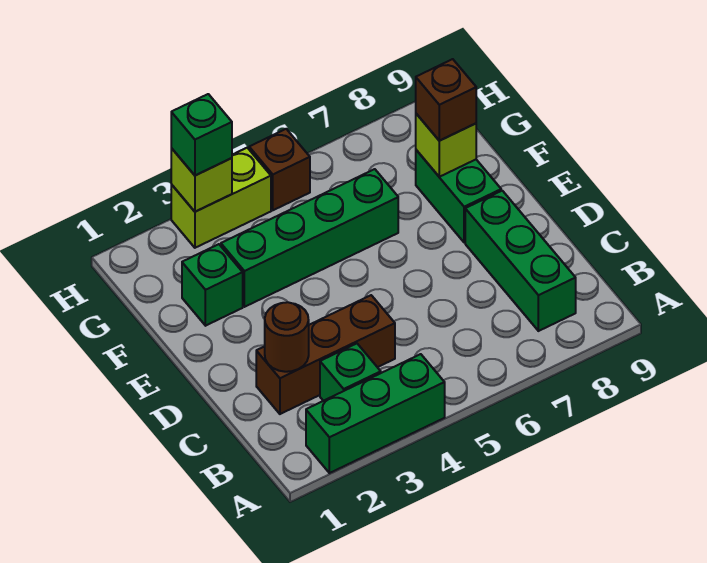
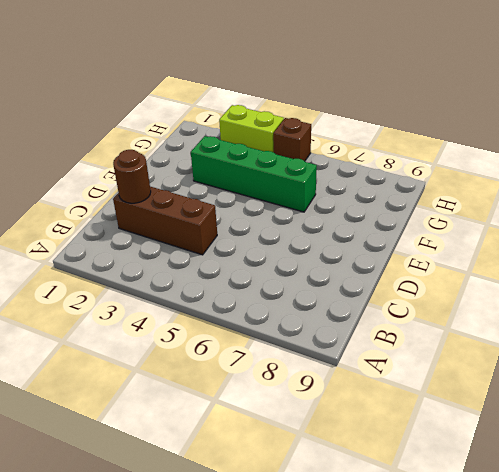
none -> green 1x3 brick [306,354,445,473]
none -> green 1x1 brick [320,344,381,401]
none -> green 1x3 brick [465,191,576,331]

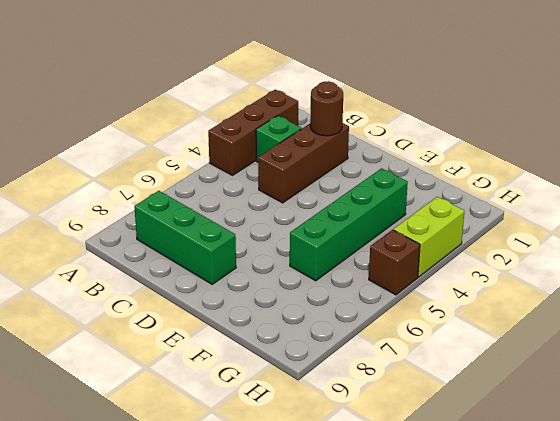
brown 1x3 brick [208,90,298,175] -> green 1x3 brick [306,354,445,473]
none -> green 1x2 brick [416,150,501,243]
none -> green 1x1 brick [182,244,243,326]
none -> lime 1x1 brick [416,114,476,177]

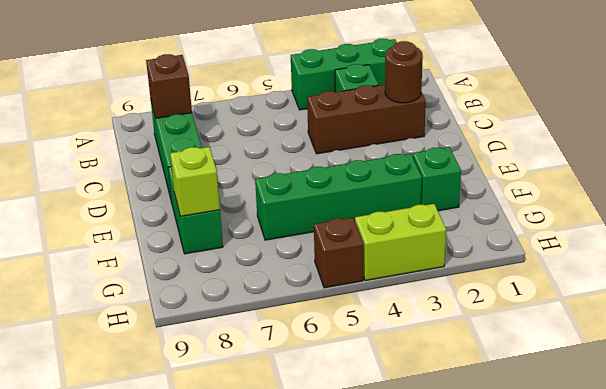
brown 1x1 brick [146,54,192,118] -> brown 1x1 brick moved to [416,59,476,141]
none -> lime 1x1 brick [171,148,232,212]
none -> green 1x1 brick [171,94,232,175]

